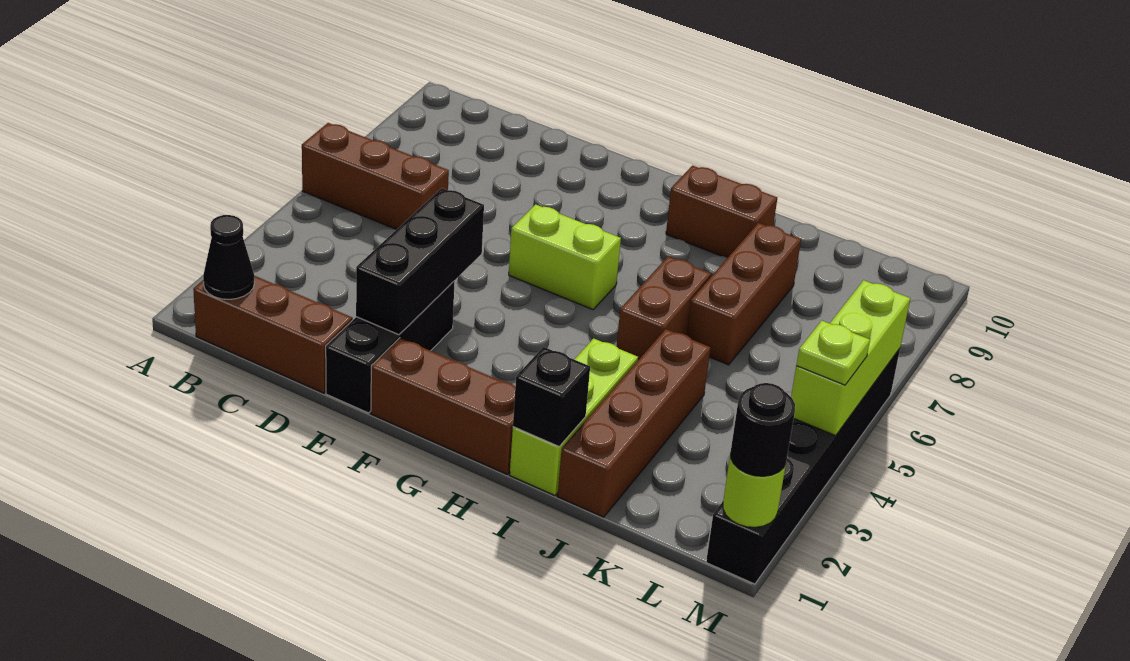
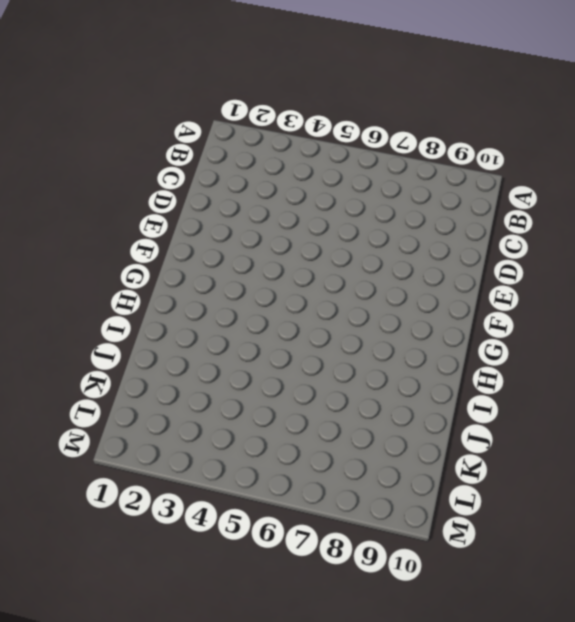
none -> brown 1x3 brick [302,123,449,230]
none -> brown 1x3 brick [193,276,353,393]
none -> black 1x3 brick [326,281,455,413]

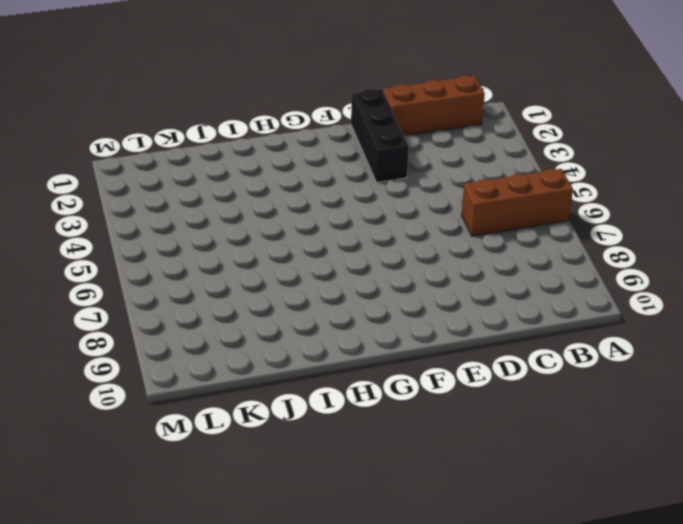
none -> brown 1x3 brick [371,338,515,474]
none -> lime 1x2 brick [509,204,621,309]
none -> brown 1x2 brick [666,166,777,258]

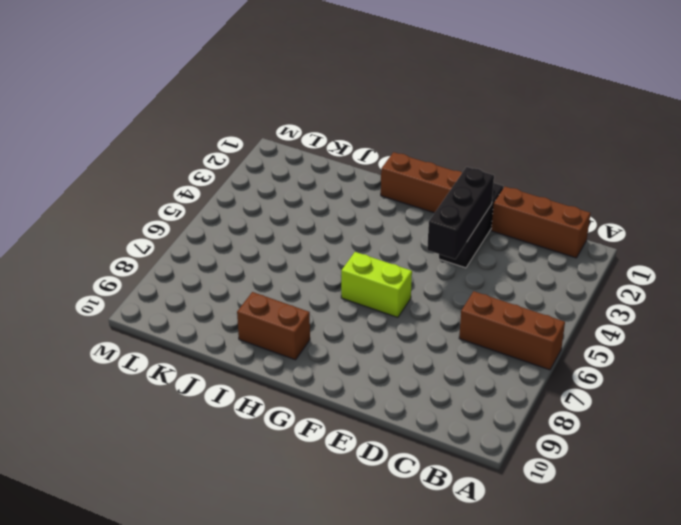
none -> lime 1x3 brick [510,338,638,495]
none -> brown 1x2 brick [616,257,711,360]
none -> brown 1x4 brick [558,329,710,517]

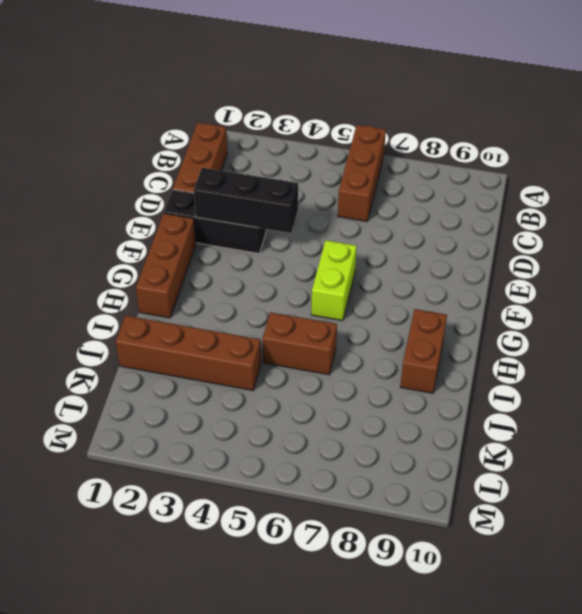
none -> lime 1x3 brick [510,338,638,495]
none -> brown 1x3 brick [687,223,801,365]
none -> black 1x6 brick [706,349,900,584]

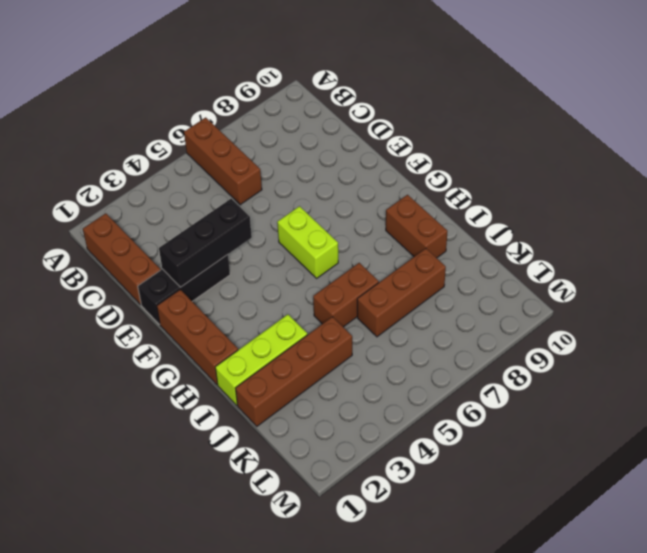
none -> black 1x6 brick [706,349,900,584]
none -> black 1x1 cone [203,215,254,299]
none -> black 1x1 brick [513,347,590,446]

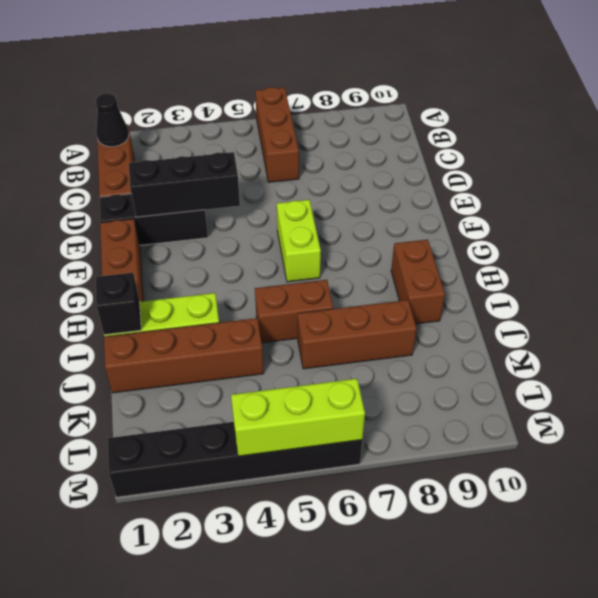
none -> lime 1x1 round brick [723,453,786,527]
none -> black 1x1 round brick [731,383,795,476]
none -> lime 1x1 plate [796,321,870,385]

